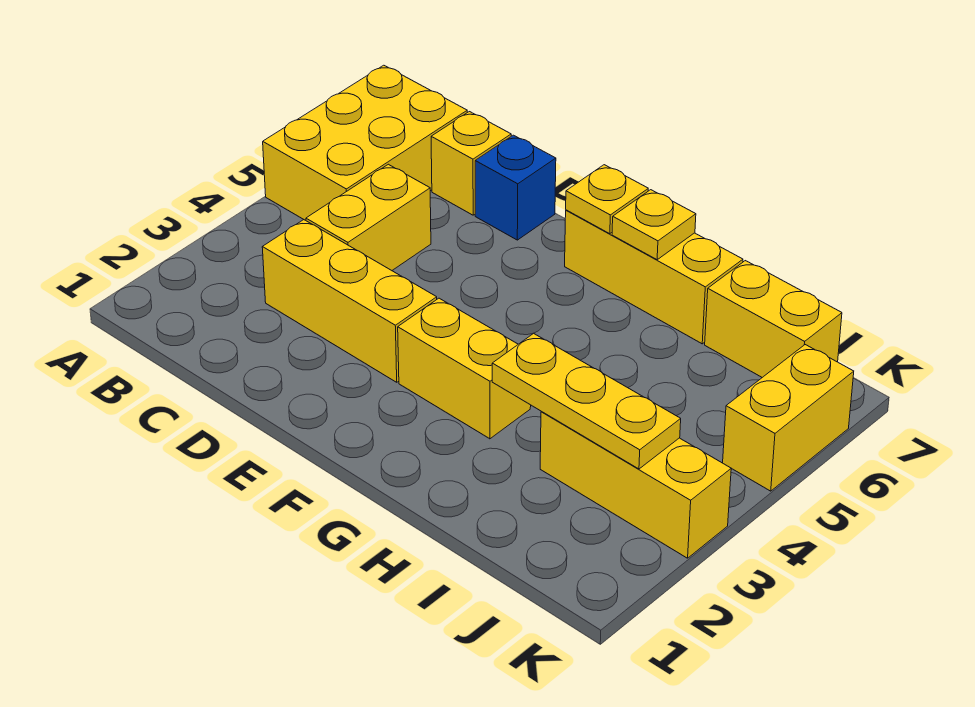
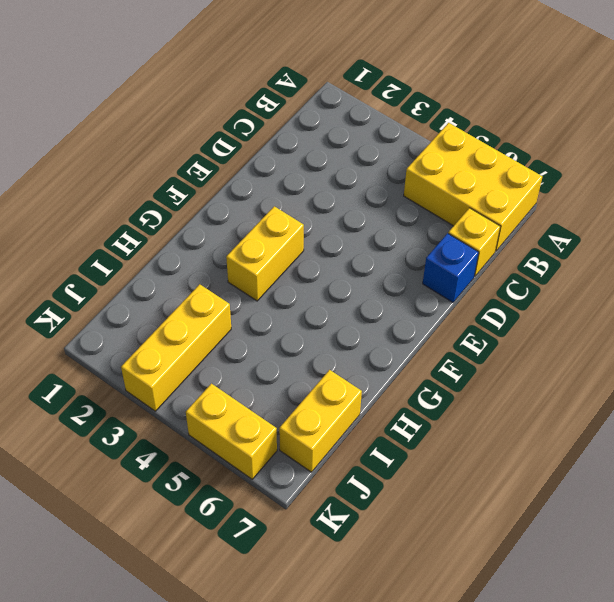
none -> yellow 1x3 brick [262,220,437,382]
none -> yellow 1x2 brick [306,164,431,270]
none -> yellow 1x3 brick [565,210,743,344]

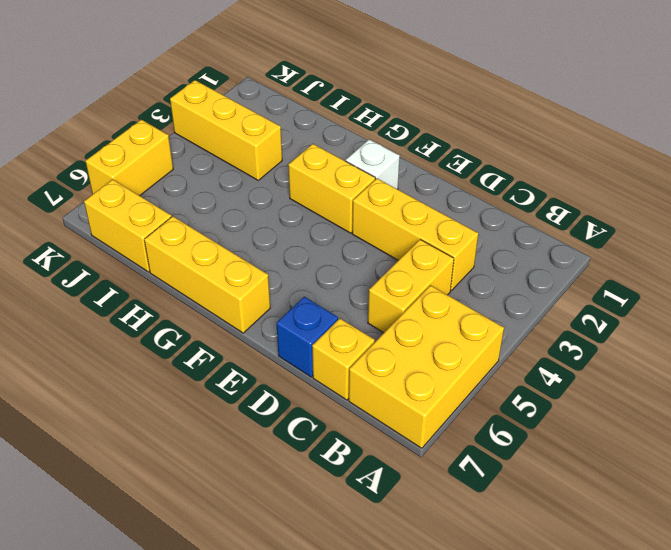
white 1x1 brick [346,139,400,189] -> none
none -> yellow 1x1 plate [566,165,648,234]
none -> yellow 1x1 plate [612,190,696,260]
none -> yellow 1x3 plate [492,333,681,469]

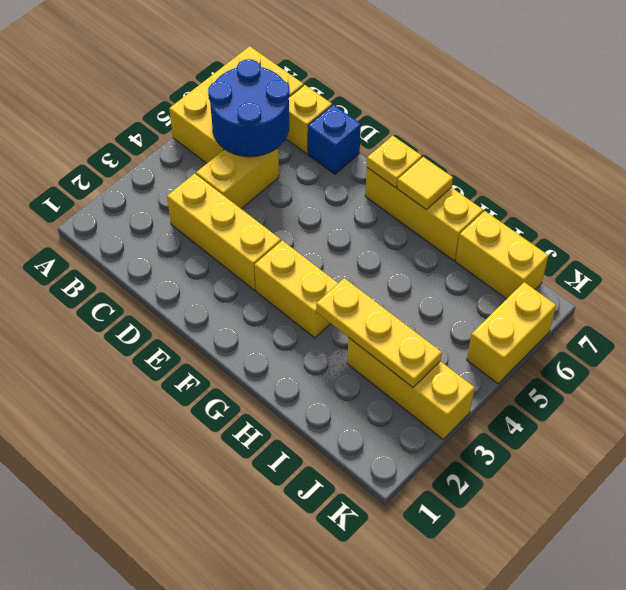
blue 2x2 round brick [208,59,290,157] -> none
yellow 1x1 tile [397,157,453,210] -> yellow 1x1 plate [612,190,696,260]

